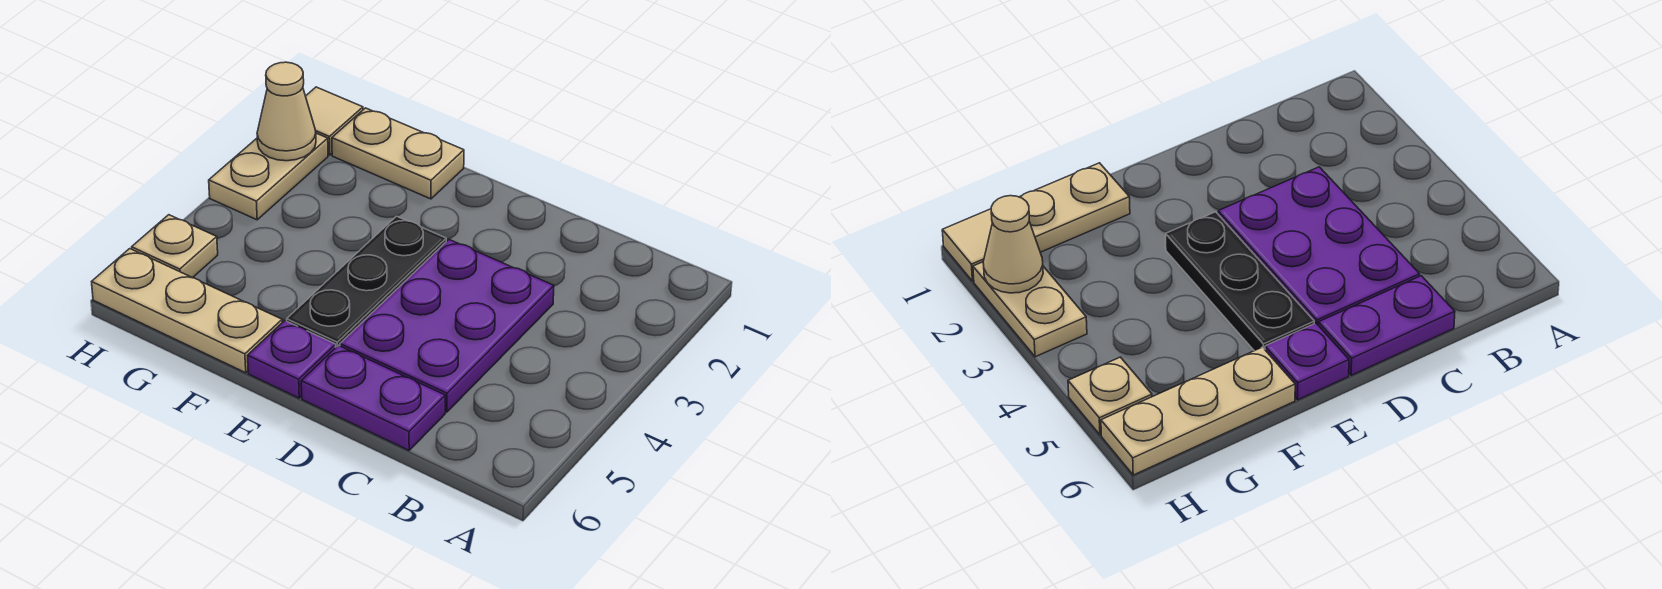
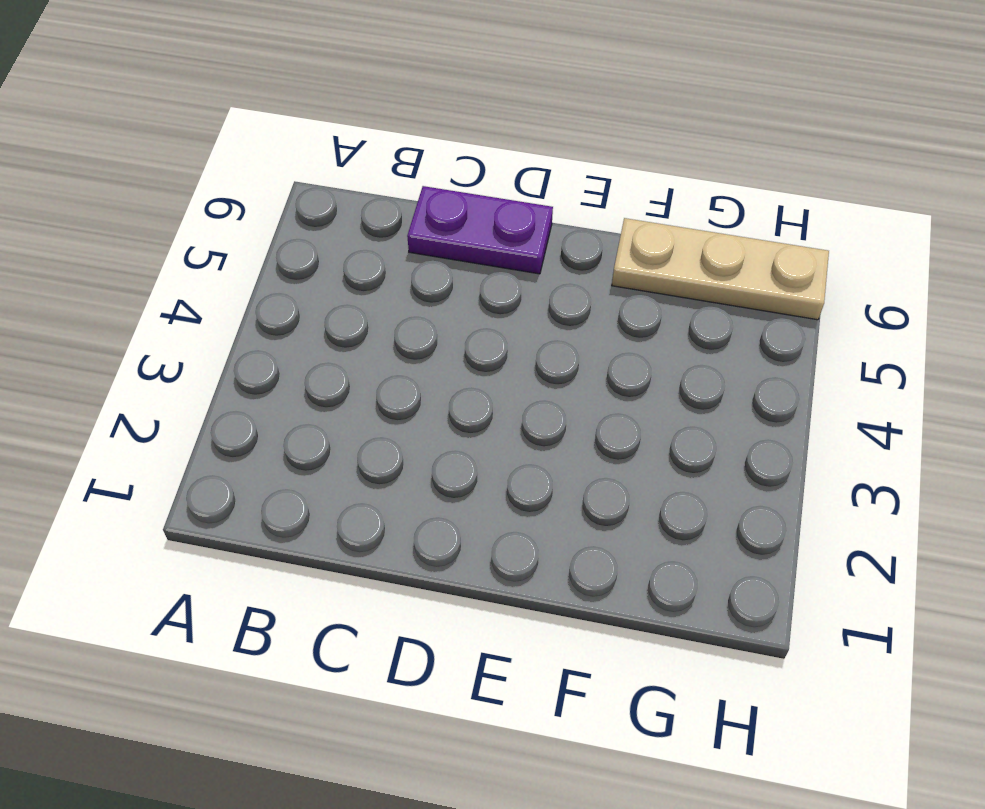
none -> purple 2x3 plate [340,240,554,412]
none -> black 1x3 plate [287,216,446,347]

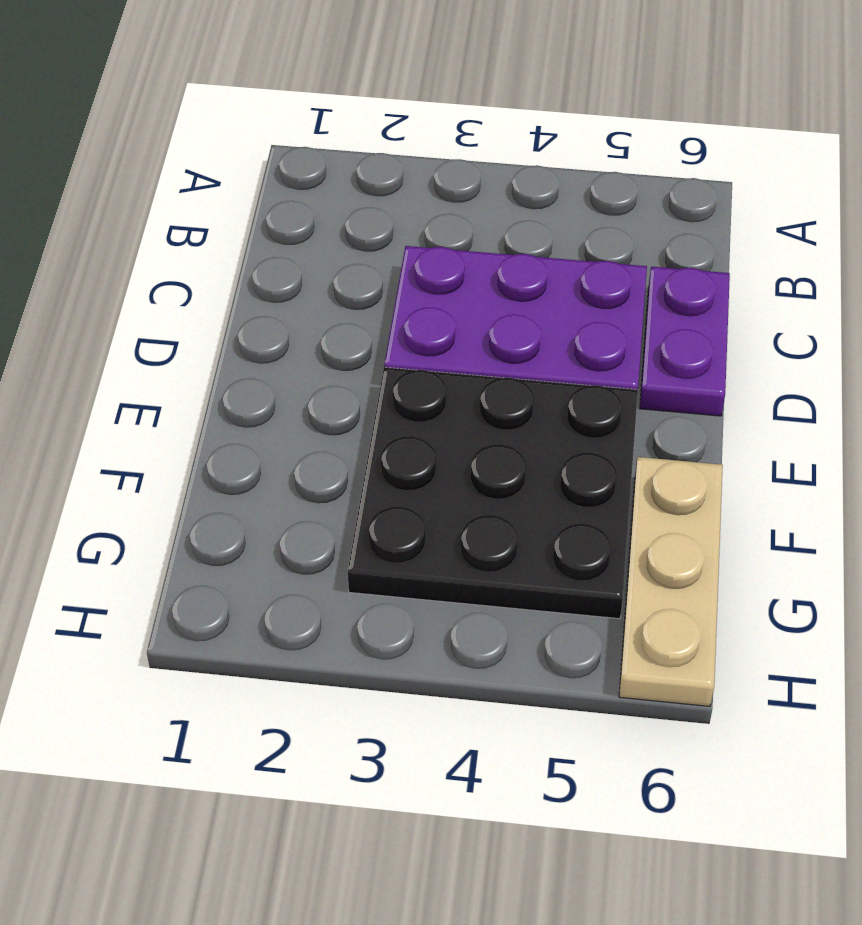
black 3x3 plate [348,367,638,619] -> black 1x3 plate [287,216,446,347]
none -> purple 1x1 plate [248,321,336,398]
none -> tan 1x2 plate [332,108,464,199]

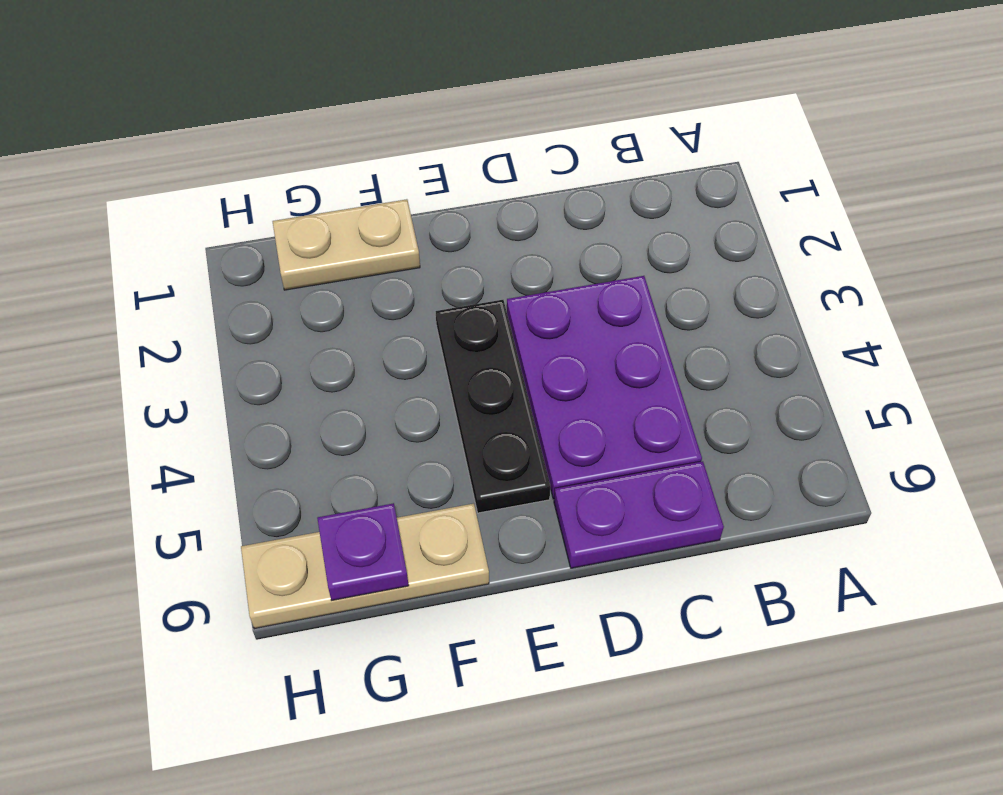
purple 1x1 plate [317,503,409,600] -> purple 1x1 plate moved to [248,321,336,398]
none -> tan 1x1 tile [306,87,363,155]
none -> tan 1x2 plate [209,133,328,220]

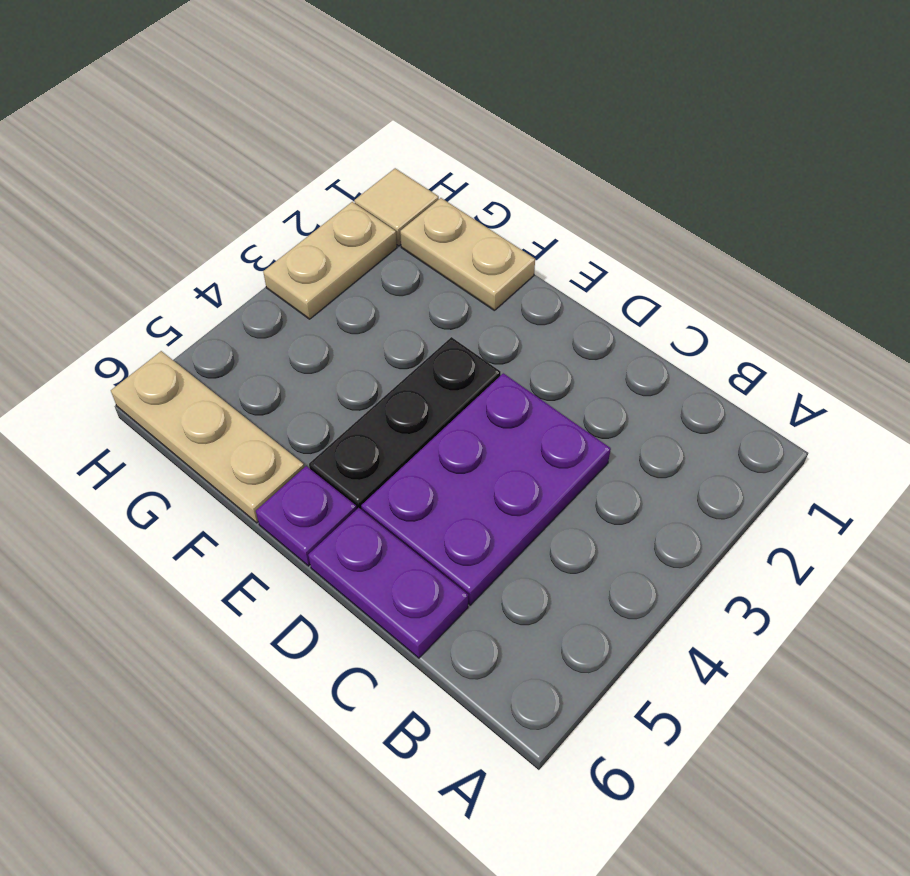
none -> tan 1x1 plate [132,215,218,278]
none -> tan 1x1 cone [257,62,316,161]

